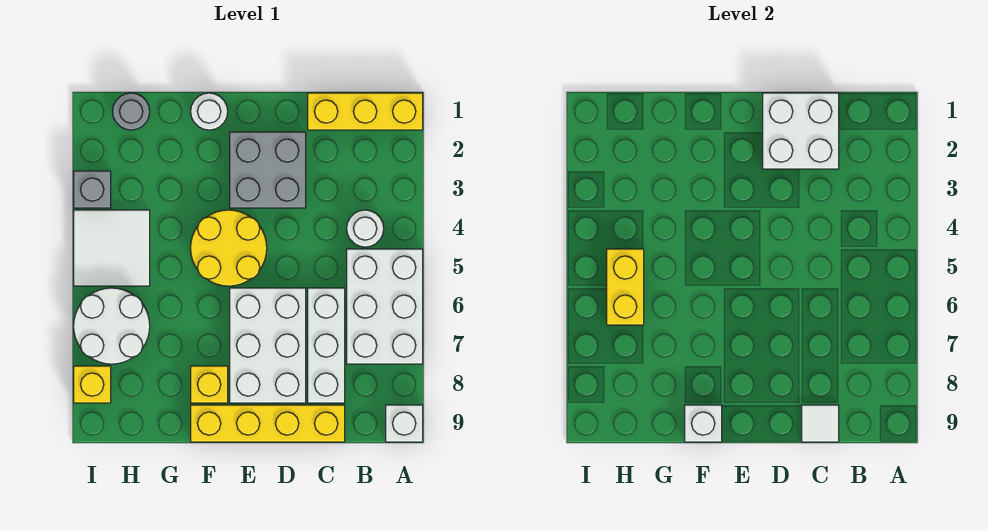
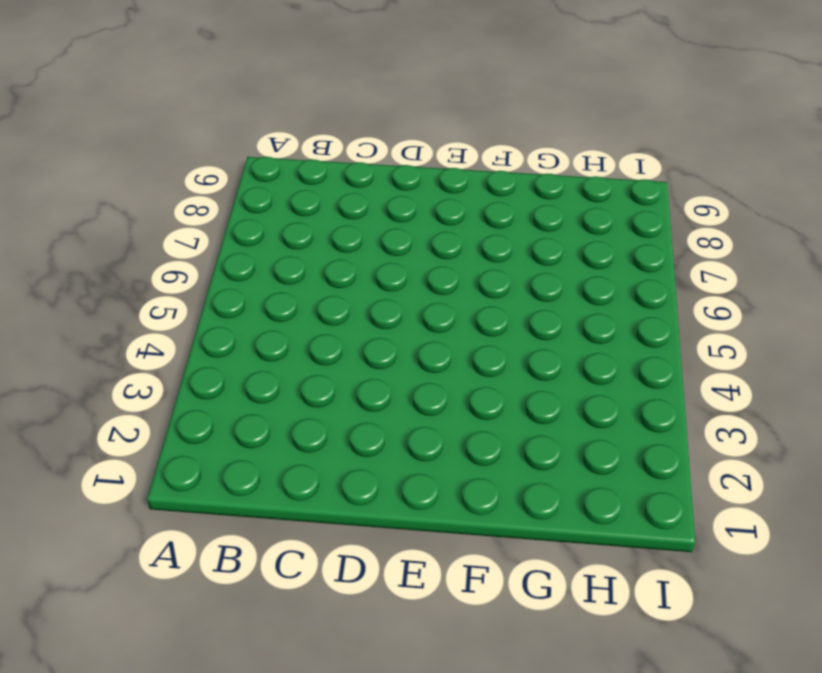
none -> yellow 1x3 brick [308,93,423,130]
none -> white 2x3 brick [347,249,423,364]
none -> white 1x1 brick [386,405,423,442]

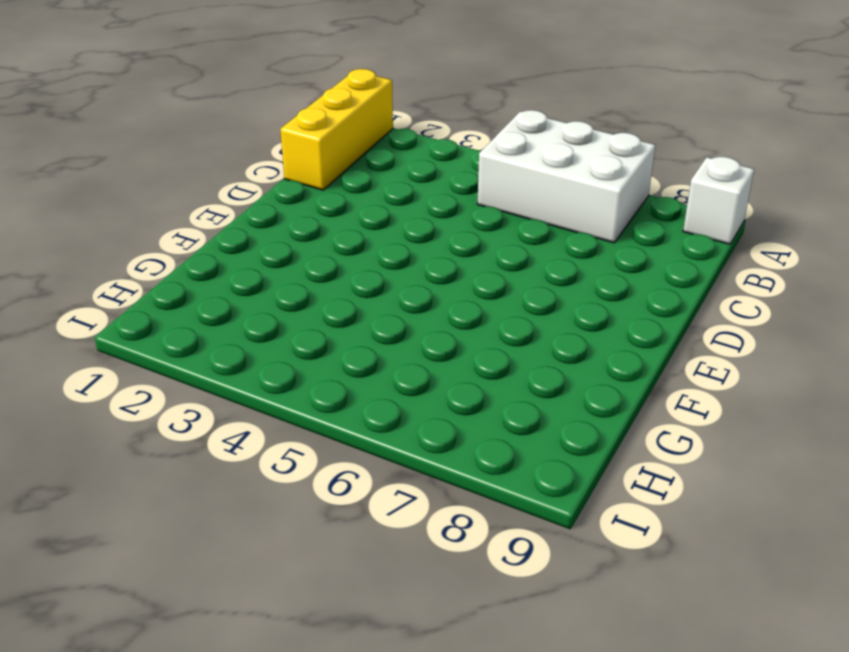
none -> white 1x1 round brick [347,210,384,247]
none -> white 1x3 brick [308,288,345,403]
none -> yellow 1x4 brick [191,405,345,442]

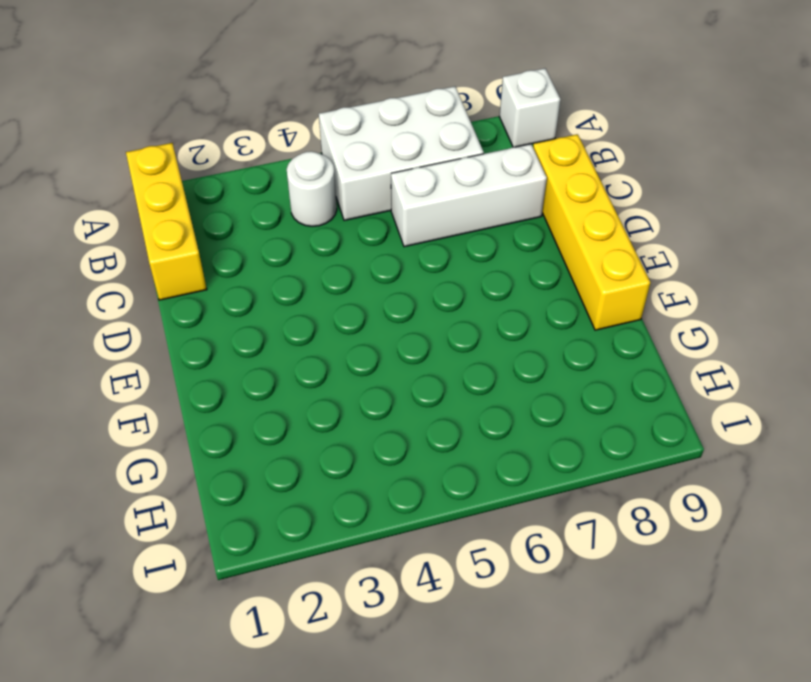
none -> grey 2x2 brick [230,132,306,208]
none -> white 2x3 brick [230,288,306,403]
none -> yellow 2x2 round brick [191,210,267,286]

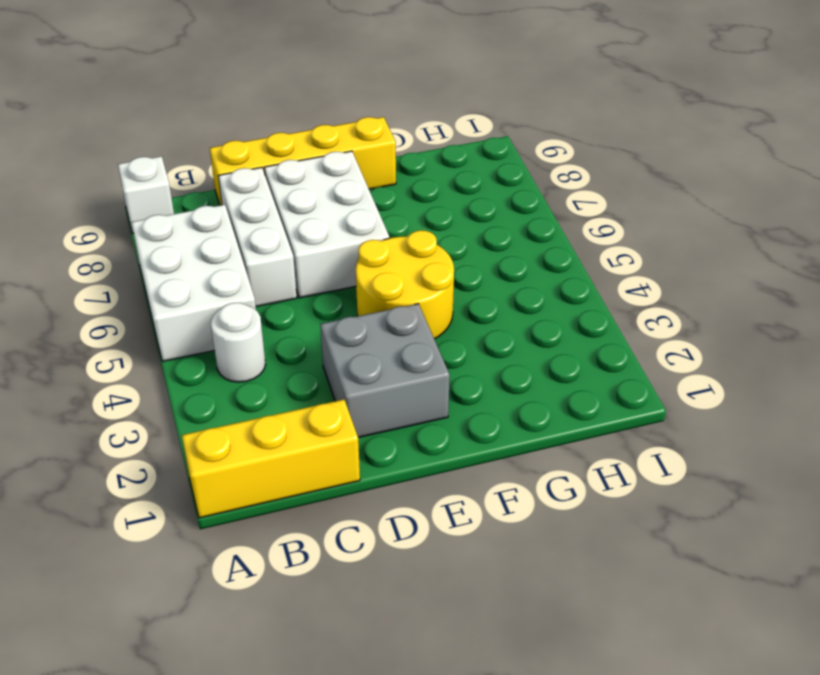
none -> white 1x1 round brick [191,93,228,130]
none -> yellow 1x1 brick [191,366,228,403]
none -> grey 1x1 round brick [113,93,150,130]

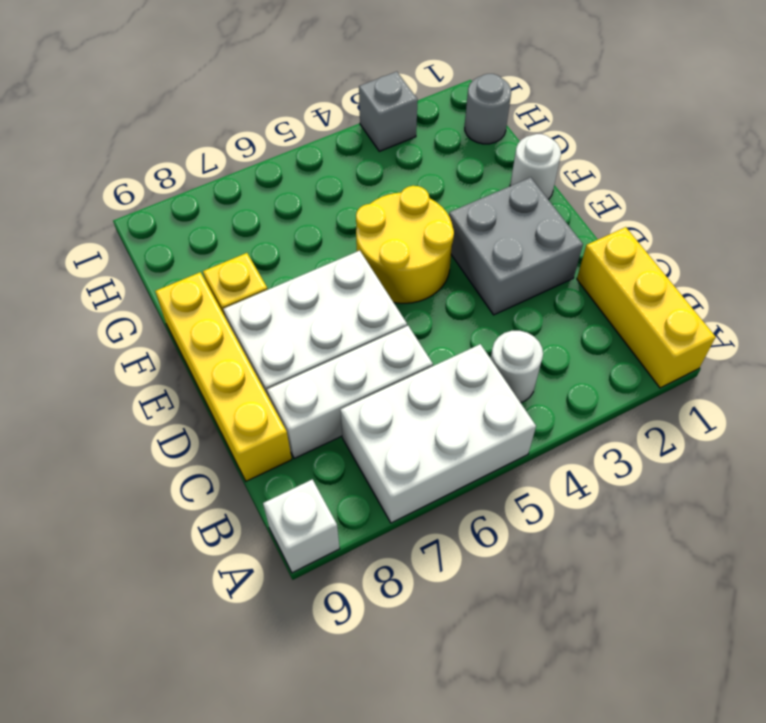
none -> white 2x2 tile [74,210,150,286]
none -> white 2x2 round brick [74,288,150,364]
none -> yellow 1x1 brick [74,366,111,403]

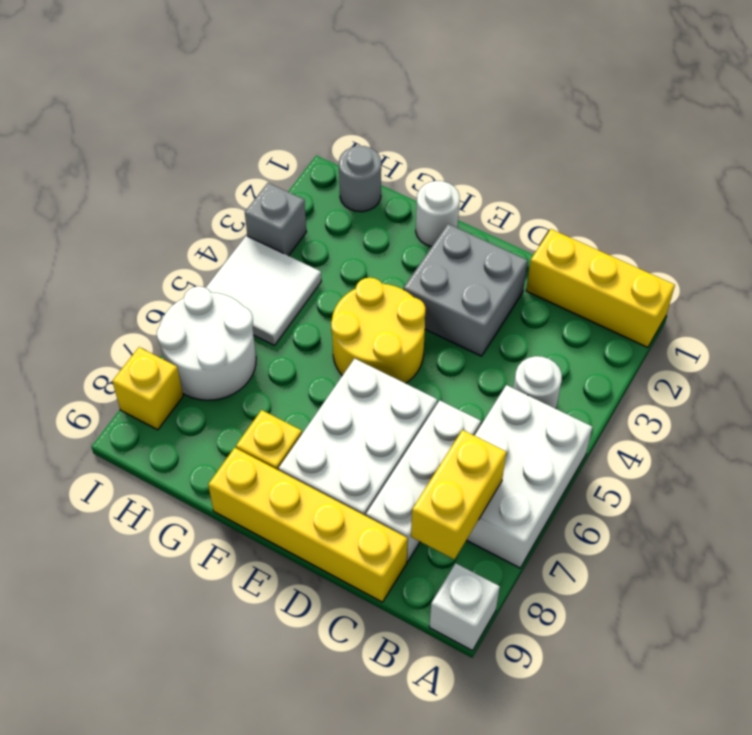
yellow 1x2 brick [411,430,506,559] -> yellow 1x2 brick moved to [607,249,644,325]
none -> white 2x2 brick [763,93,839,169]
none -> white 1x1 tile [802,405,839,442]
none -> white 1x1 brick [685,405,722,442]

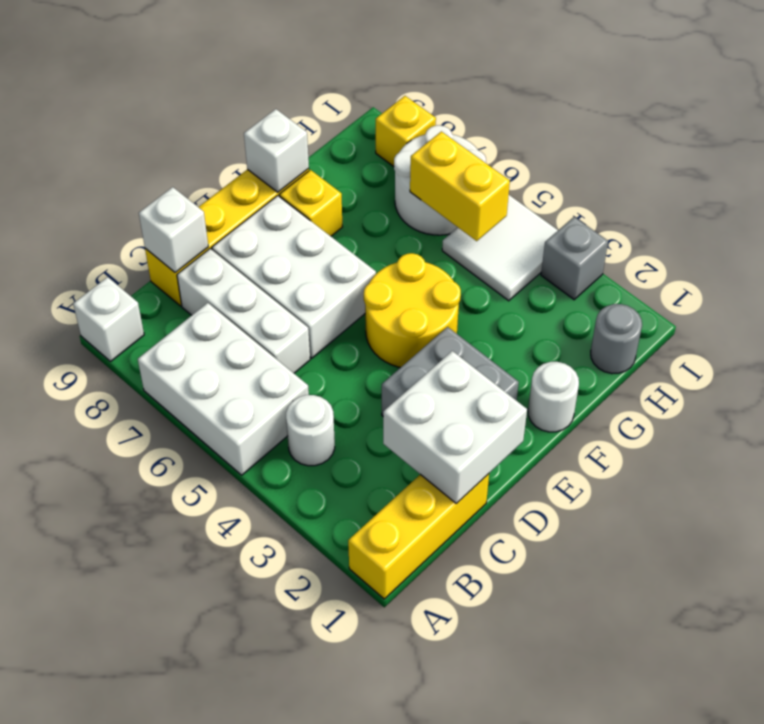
white 1x1 brick [139,187,208,273] -> white 1x1 tile [802,405,839,442]

